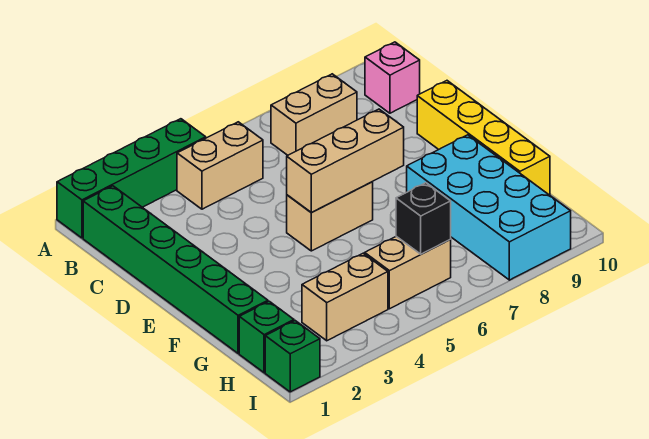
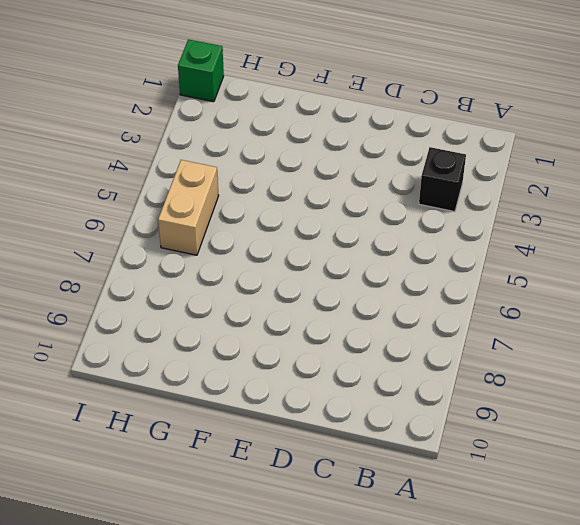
black 1x1 brick [419,147,466,212] -> black 1x1 brick moved to [396,183,451,254]
none -> green 1x4 brick [57,119,206,238]
none -> green 1x6 brick [83,186,268,353]
none -> tan 1x2 brick [177,122,263,209]

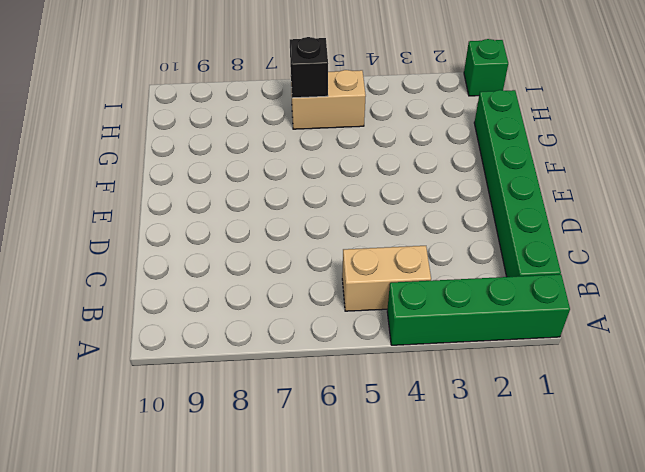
none -> tan 1x2 brick [271,74,357,155]
none -> pink 1x1 brick [365,42,420,113]
none -> yellow 1x4 brick [417,81,550,195]

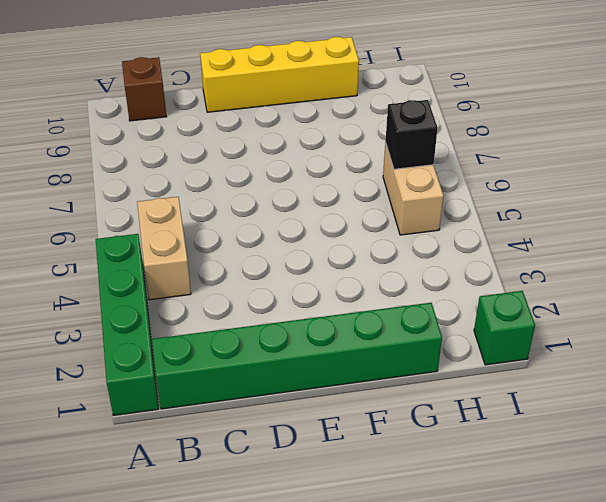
brown 1x1 brick [122,57,166,121] -> pink 1x1 brick [365,42,420,113]
none -> tan 1x2 brick [271,74,357,155]
none -> tan 1x2 brick [287,182,373,251]
none -> cyan 2x4 brick [407,135,571,280]

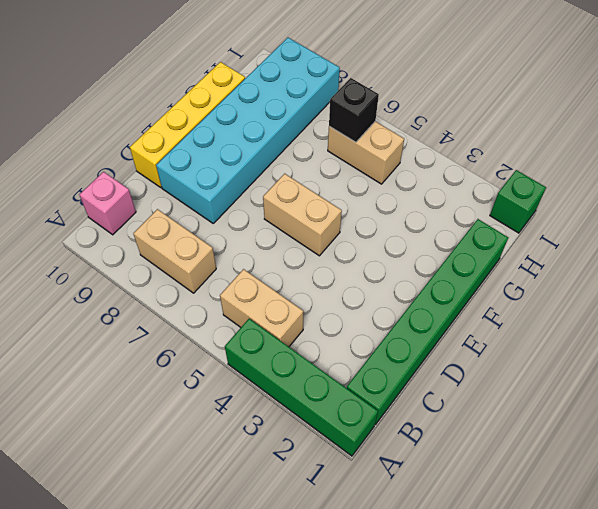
cyan 2x6 brick [156,38,340,223] -> cyan 2x4 brick [407,135,571,280]
none -> green 1x1 brick [239,301,294,373]
none -> tan 1x2 brick [302,253,388,341]
none -> tan 1x3 brick [287,109,404,213]

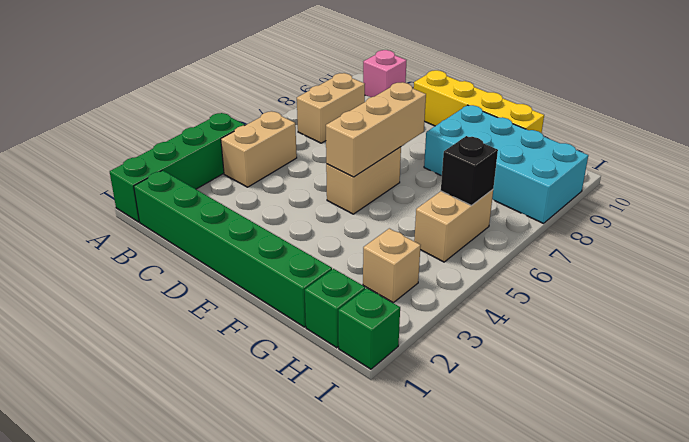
tan 1x1 brick [363,228,421,302] -> tan 1x2 brick [302,253,388,341]

